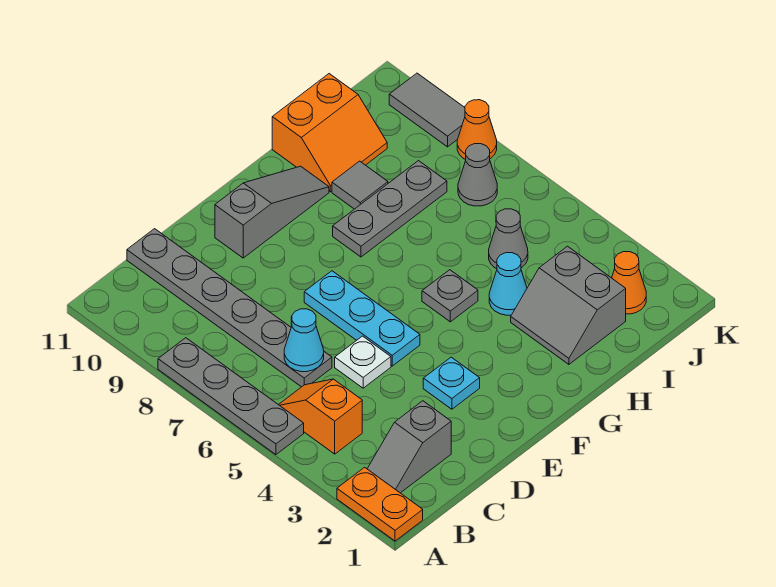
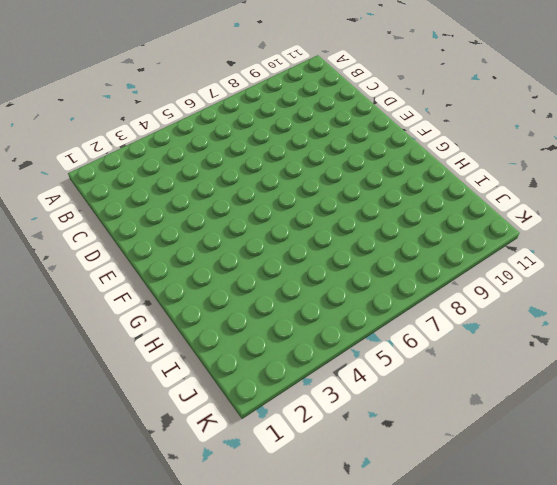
none -> orange 1x2 plate [337,467,423,541]
none -> grey 1x4 plate [158,338,304,455]
none -> grey 1x2 slope [367,401,451,493]

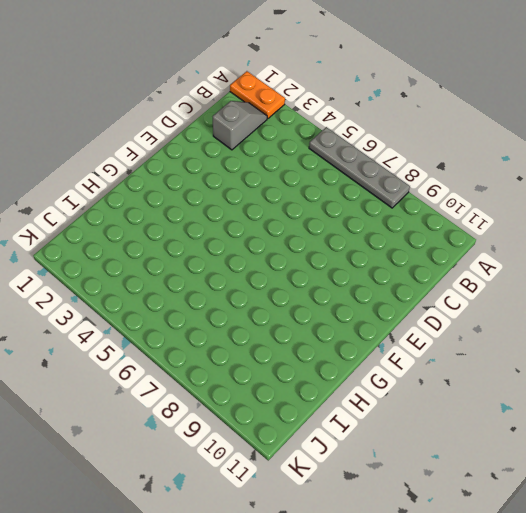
none -> orange 1x2 slope [279,379,362,454]
none -> grey 1x6 plate [127,229,332,387]
none -> white 1x1 plate [335,336,391,388]

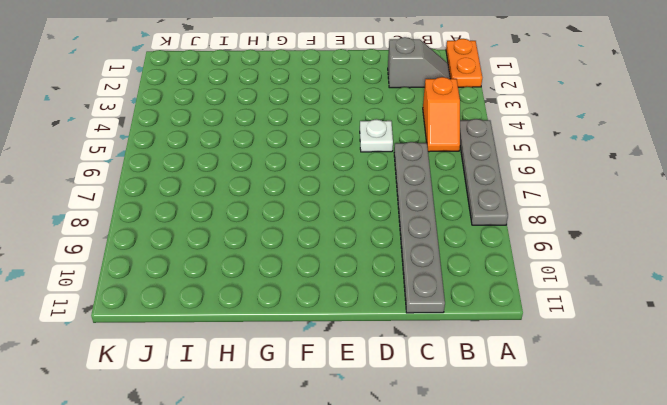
none -> cyan 1x1 plate [423,357,480,409]
none -> cyan 1x3 plate [304,271,420,366]
none -> grey 1x3 slope [215,166,329,258]

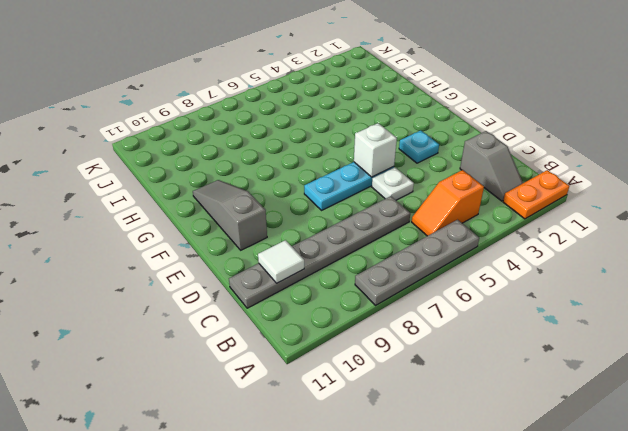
white 1x1 tile [258,240,304,283] -> none
white 1x1 brick [354,123,397,177] -> none
none -> grey 1x1 plate [422,270,478,322]
none -> grey 1x3 plate [333,161,447,257]
none -> grey 2x2 slope [511,246,626,364]

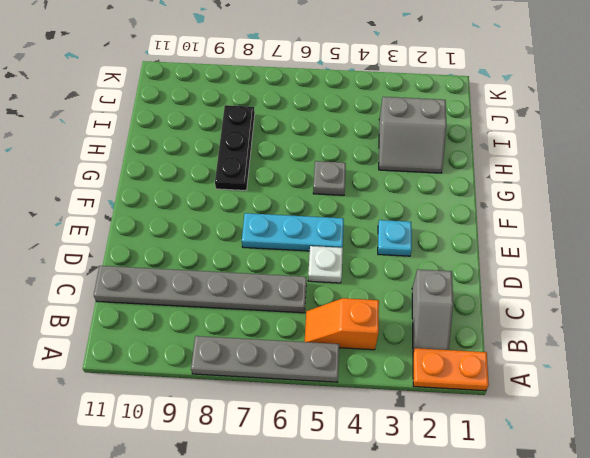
black 1x3 plate [215,105,255,190] -> grey 1x3 plate [333,161,447,257]
none -> grey 1x3 slope [215,166,329,258]
none -> cyan 1x1 cone [489,253,527,315]
none -> grey 1x1 tile [332,161,388,209]

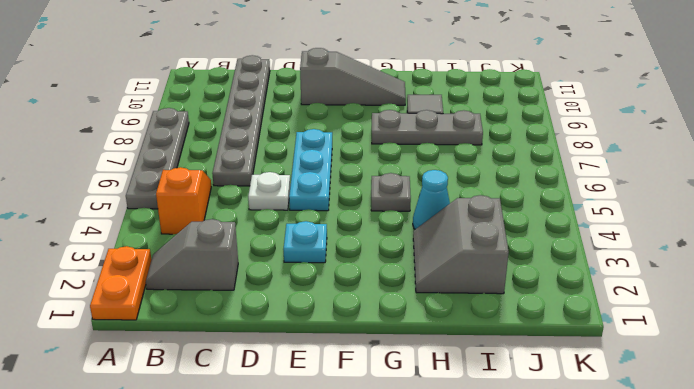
none -> orange 2x2 slope [272,74,387,192]
none -> grey 1x1 cone [489,209,528,269]
none -> orange 1x1 cone [612,252,646,314]

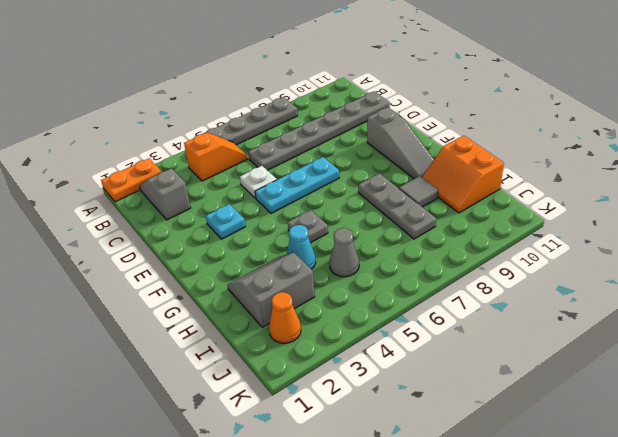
none -> grey 1x1 cone [458,144,497,206]
none -> orange 1x1 cone [457,100,497,160]
none -> grey 1x2 tile [389,73,465,147]

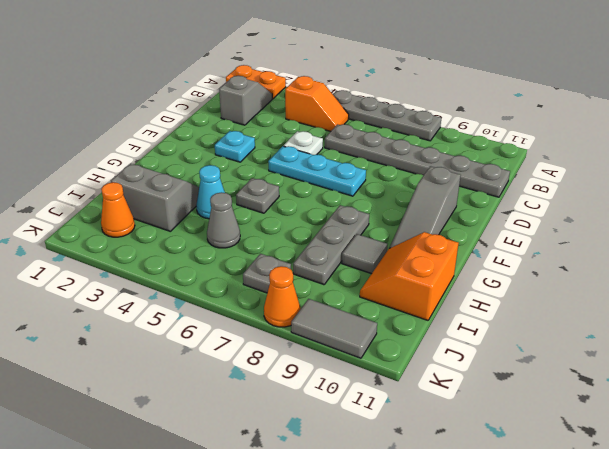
grey 1x1 plate [243,254,291,293] -> grey 1x1 cone [458,144,497,206]
none -> cyan 1x1 cone [284,309,324,372]

